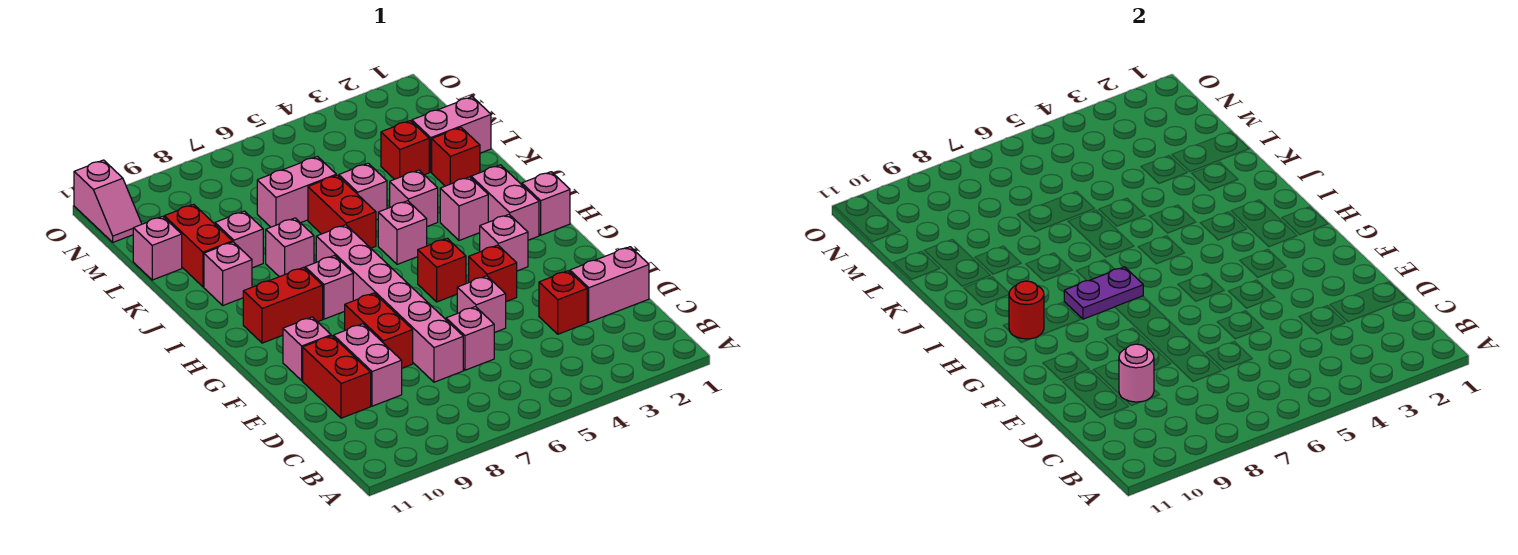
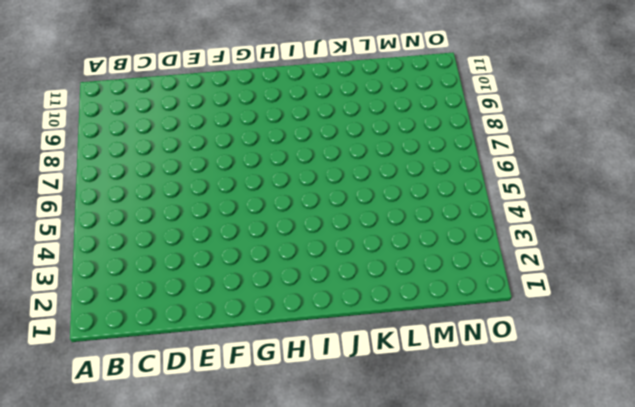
none -> pink 1x2 brick [570,247,649,322]
none -> red 1x1 brick [539,271,587,334]
none -> pink 1x1 brick [446,307,494,370]
none -> pink 1x6 brick [316,225,463,382]

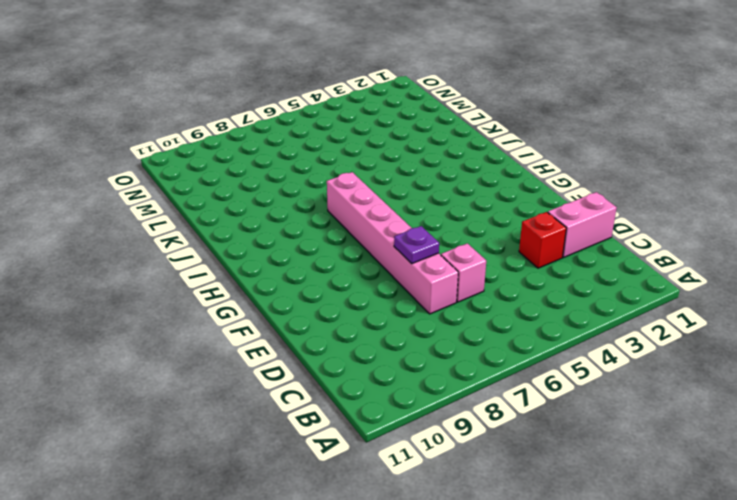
purple 1x1 plate [394,226,439,264] -> none
none -> pink 1x2 brick [334,324,402,406]
none -> red 1x2 brick [303,336,371,418]
none -> pink 1x1 brick [457,276,506,333]
none -> red 1x2 brick [344,293,413,368]

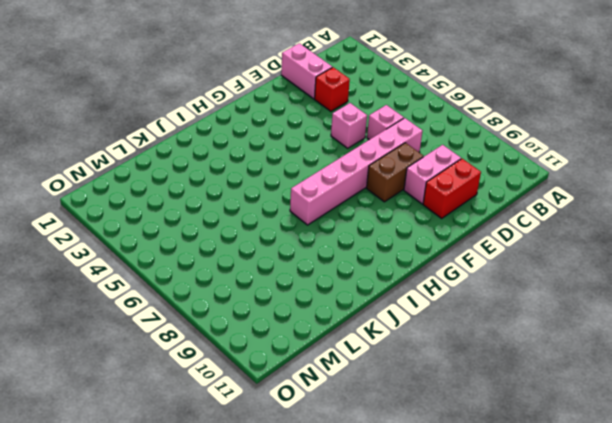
brown 1x2 brick [367,143,423,202] -> red 1x2 brick [344,293,413,368]
none -> red 1x1 brick [469,245,517,302]
none -> pink 1x1 brick [283,317,331,380]
none -> pink 1x1 brick [480,215,528,271]
none -> red 1x1 brick [418,238,466,302]

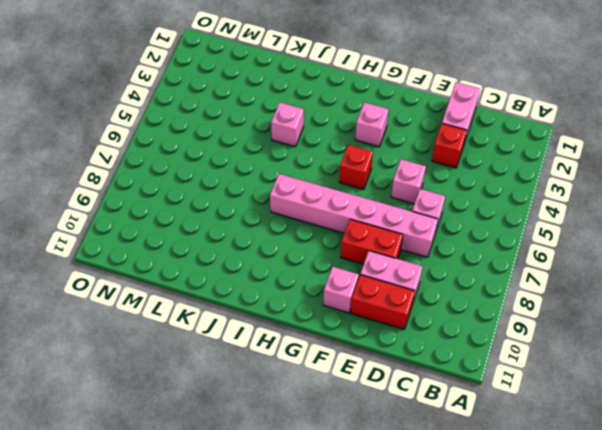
none -> red 1x1 brick [469,245,517,302]
none -> pink 1x1 brick [522,172,570,235]
none -> pink 1x2 brick [471,165,539,240]
none -> pink 1x1 brick [305,256,353,319]

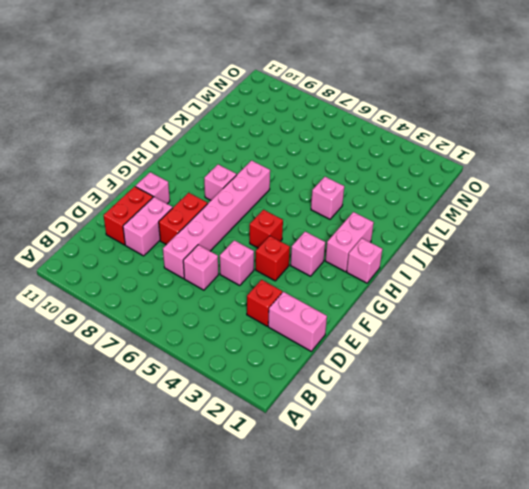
none -> red 1x2 brick [243,267,323,343]
none -> pink 1x1 brick [440,177,488,240]
none -> pink 1x1 brick [378,201,427,264]
none -> red 1x2 brick [308,175,376,248]

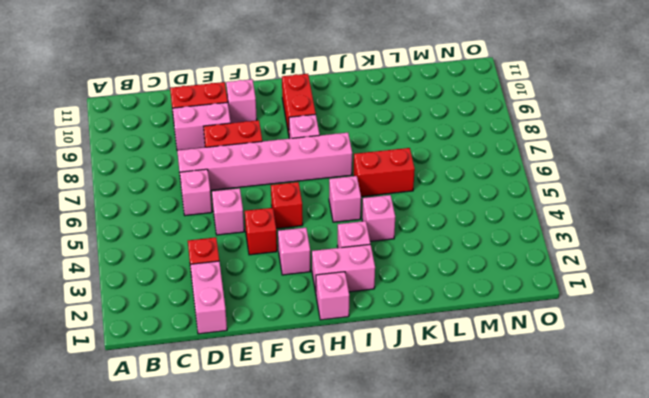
none -> pink 1x1 brick [266,218,314,277]
none -> pink 1x1 brick [204,242,252,305]
none -> red 1x1 brick [432,127,480,186]
none -> pink 1x1 brick [339,163,387,220]

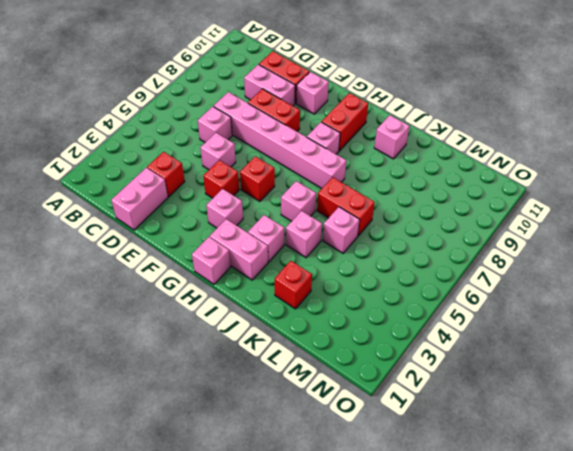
none -> pink 1x1 brick [266,218,314,277]
none -> pink 1x1 brick [215,211,263,268]
none -> red 1x2 brick [164,204,232,287]
none -> pink 1x2 brick [412,97,491,172]

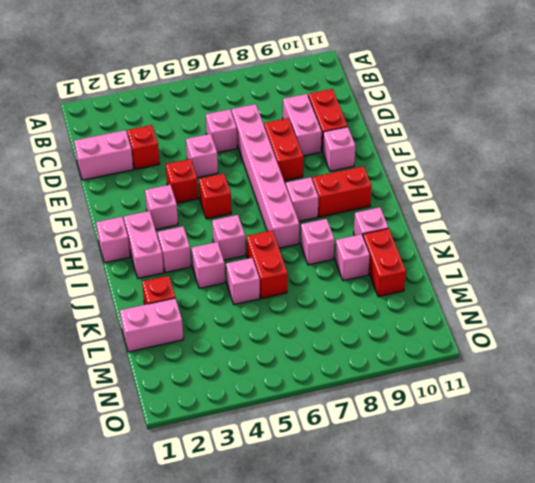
none -> red 1x1 brick [381,121,429,179]
none -> pink 1x2 brick [257,157,336,227]
none -> pink 1x1 brick [133,216,182,280]
none -> pink 1x2 slope [74,160,142,242]

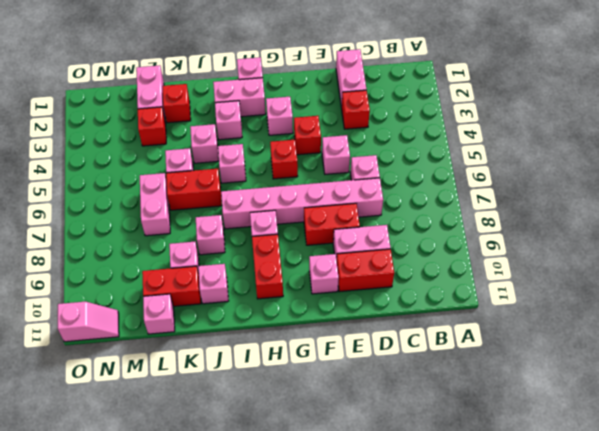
none -> pink 1x1 round brick [1119,344,1154,402]
none -> purple 1x2 plate [1064,267,1143,319]
none -> red 1x1 round brick [1009,281,1044,339]

